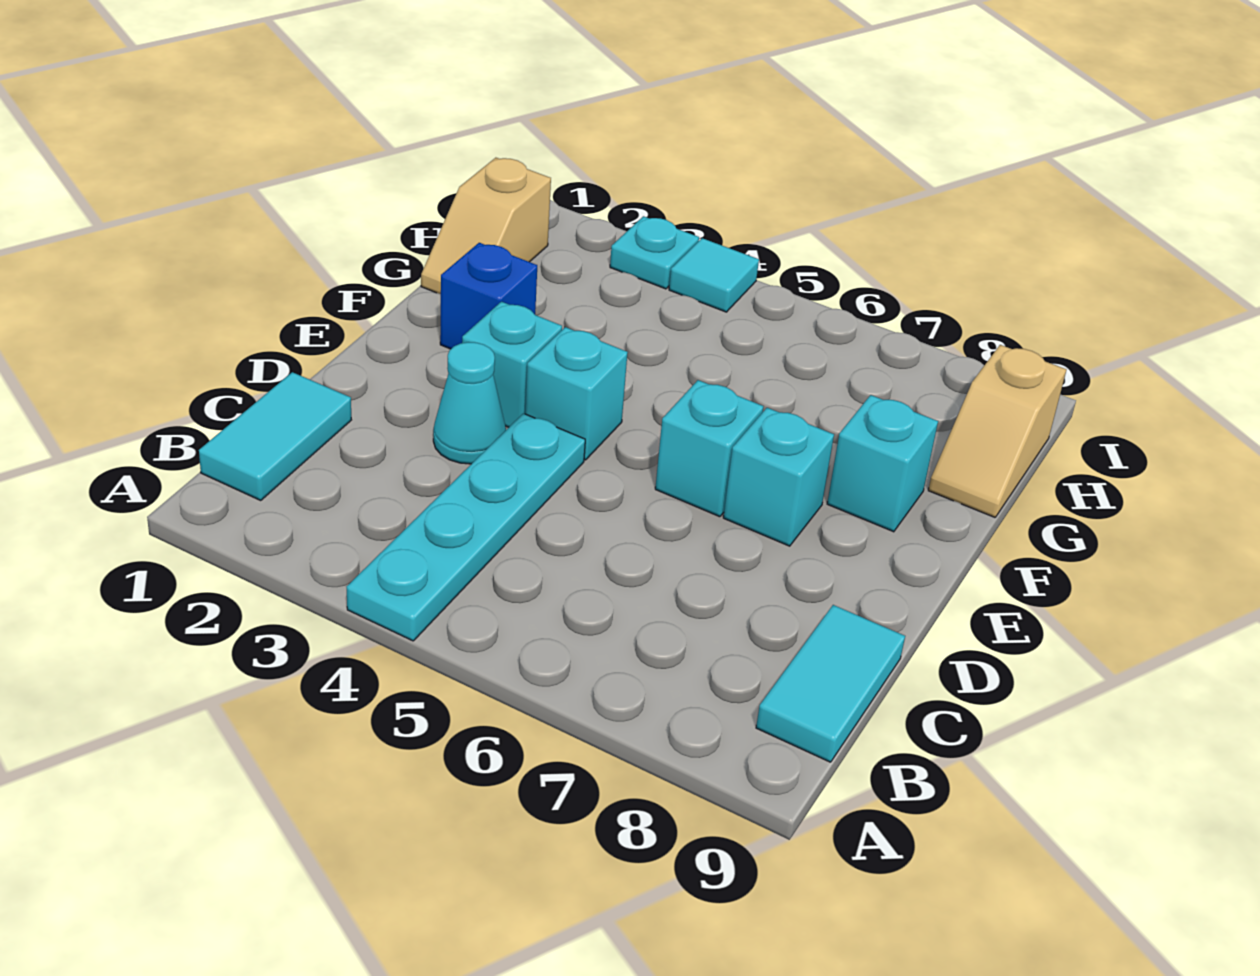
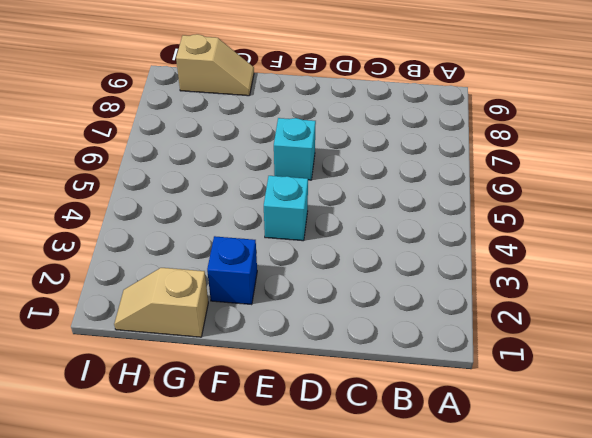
tan 1x2 slope [114,268,208,337] -> tan 1x2 slope turned to [421,158,551,294]
none -> cyan 1x4 plate [347,413,585,641]
none -> cyan 1x2 tile [199,372,351,501]
none -> cyan 1x2 tile [756,605,905,762]

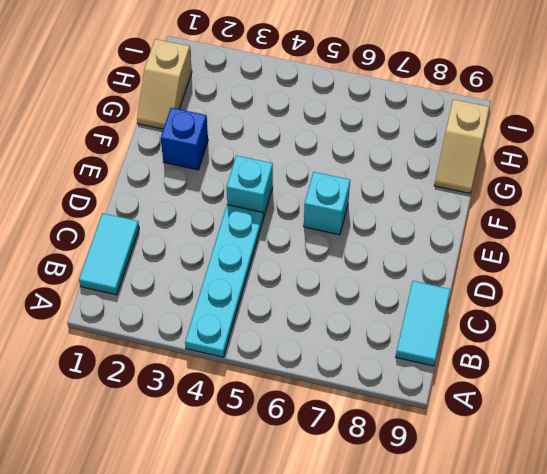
none -> cyan 1x1 cone [433,342,506,464]
none -> cyan 1x1 brick [462,302,562,427]
none -> cyan 1x1 brick [723,408,834,546]

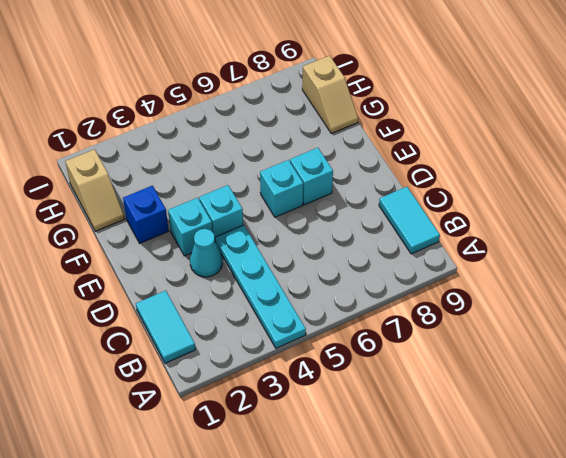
none -> cyan 1x1 brick [827,395,938,532]
none -> cyan 1x1 plate [610,216,699,289]
none -> cyan 1x1 tile [669,238,759,312]

